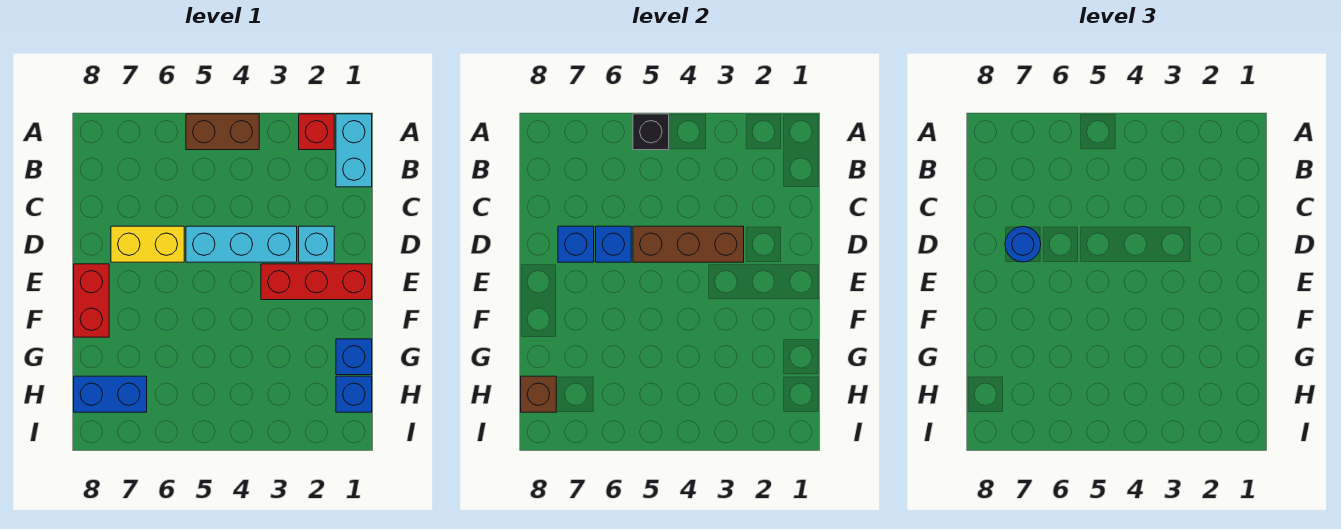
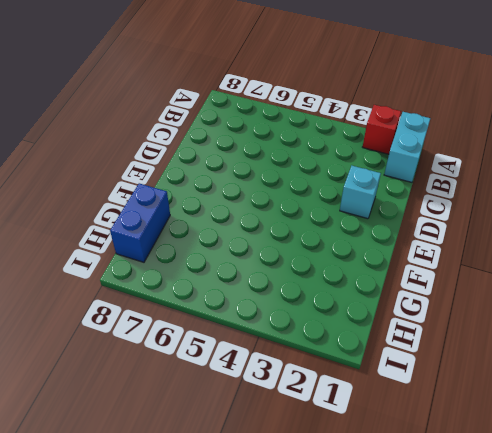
blue 1x2 brick [110,183,170,262] -> blue 1x2 brick turned to [74,376,147,412]
none -> brown 1x2 brick [186,114,259,150]
none -> cyan 1x3 brick [186,226,297,262]
none -> yellow 1x2 brick [111,226,184,262]

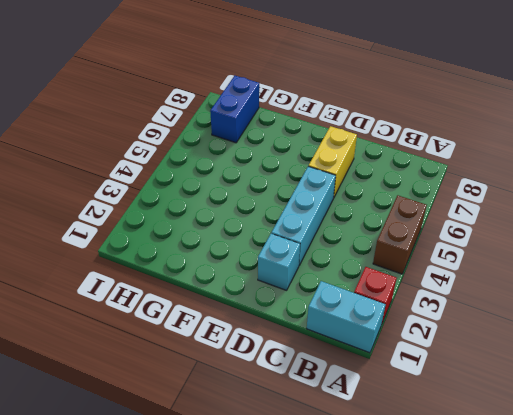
none -> red 1x3 brick [261,264,372,300]
none -> red 1x2 brick [74,264,109,337]
none -> blue 1x1 brick [336,339,372,375]

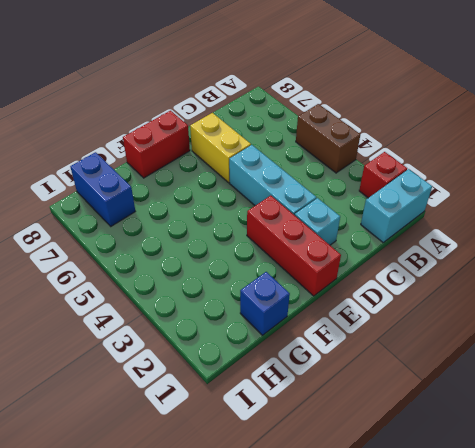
none -> blue 1x1 brick [336,376,372,412]
none -> black 1x1 brick [633,114,669,150]
none -> brown 1x3 brick [633,226,744,262]

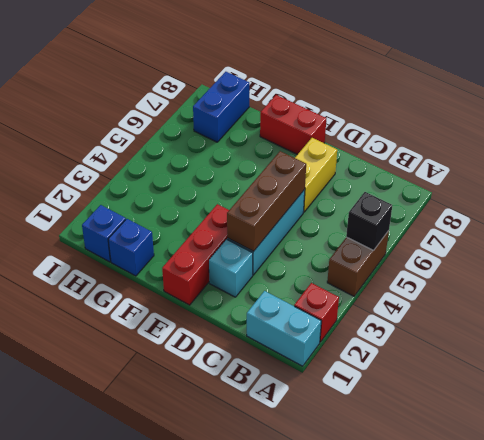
none -> blue 1x1 brick [596,226,631,262]
none -> blue 1x1 brick [558,226,594,262]
none -> brown 1x1 brick [521,376,556,412]

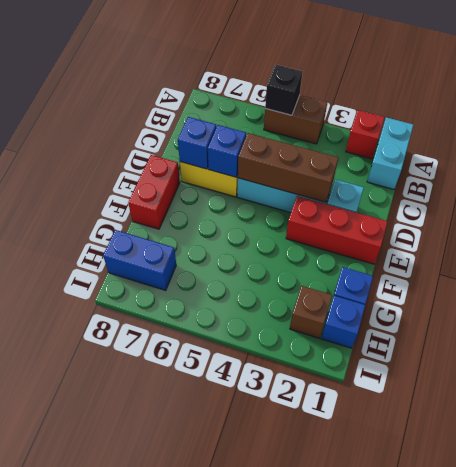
brown 1x1 brick [290,286,332,338] -> brown 1x1 brick moved to [521,376,556,412]
none -> blue 1x1 round brick [1005,227,1041,262]

